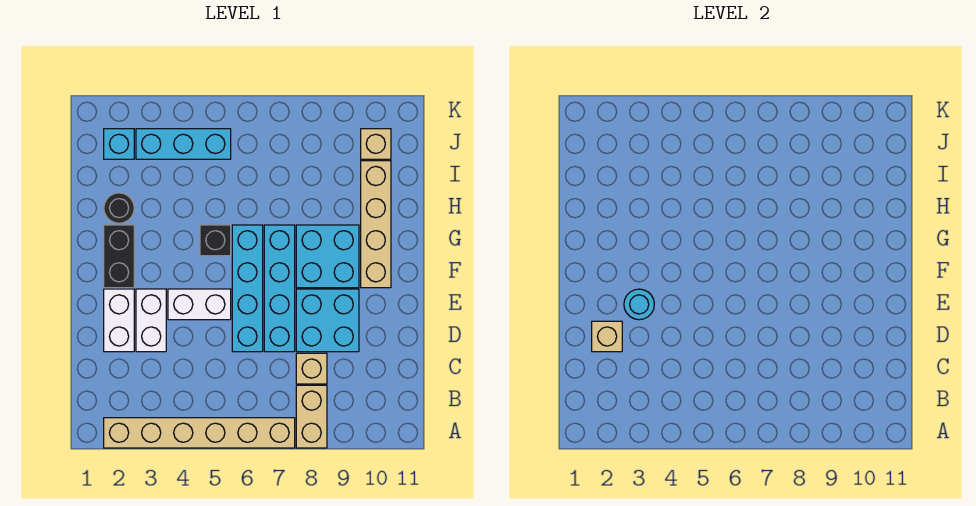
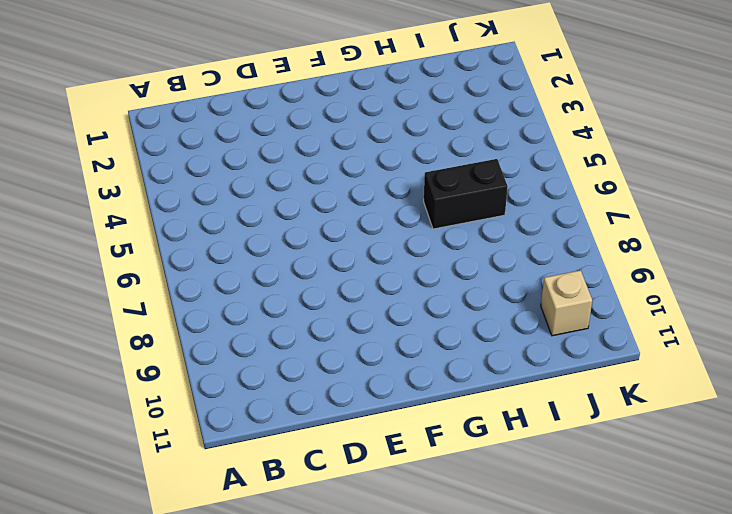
black 1x2 brick [424,159,508,229] -> black 1x2 brick moved to [104,225,134,288]
none -> tan 1x6 brick [104,418,295,448]
none -> tan 1x2 brick [296,385,327,448]
none -> tan 1x1 brick [296,353,327,384]

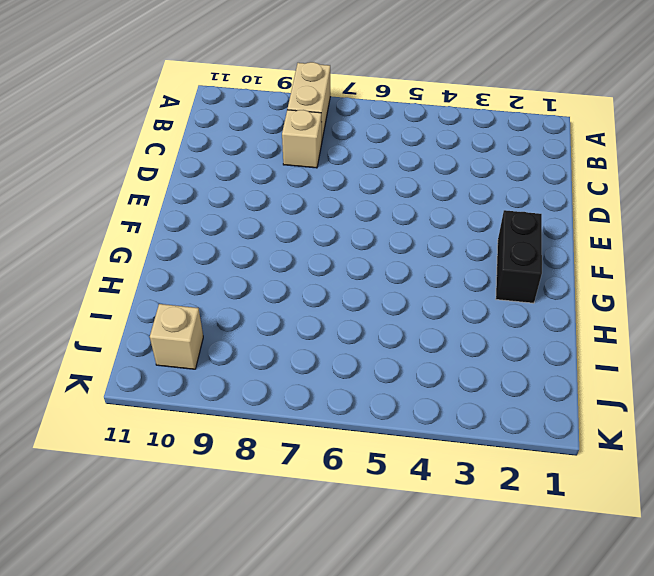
none -> tan 1x6 brick [104,418,295,448]
none -> white 1x2 brick [104,289,134,352]
none -> white 1x2 brick [136,289,166,352]

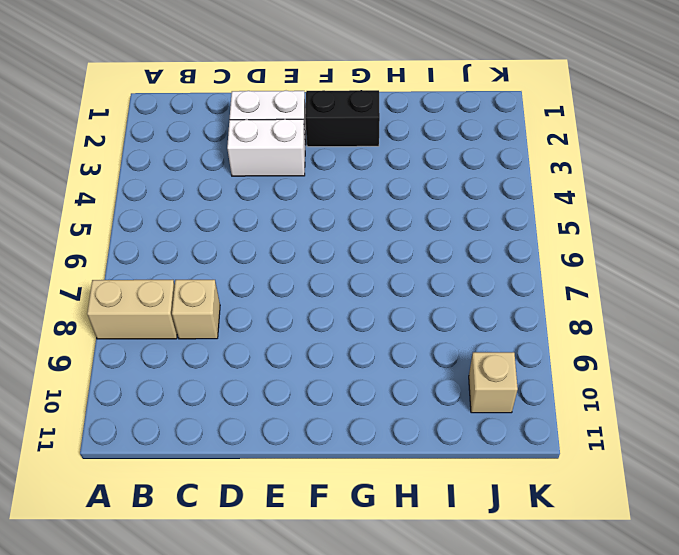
none -> tan 1x6 brick [104,418,295,448]
none -> cyan 1x4 brick [232,225,263,352]
none -> cyan 1x4 brick [264,225,295,352]

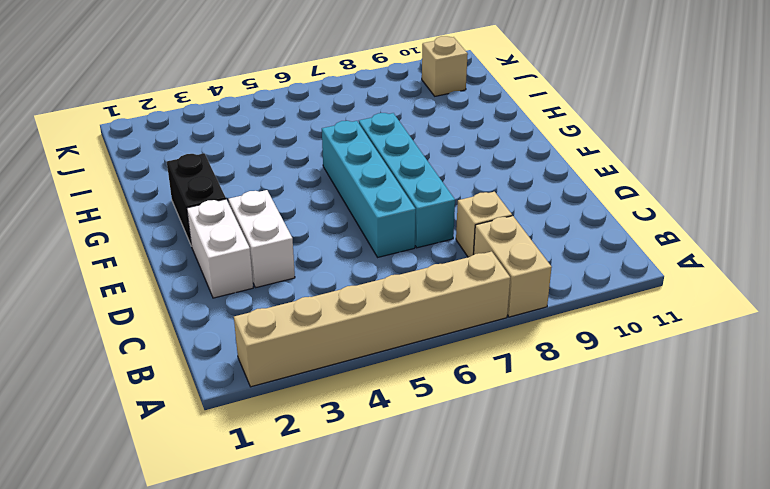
none -> cyan 2x2 brick [296,289,359,352]
none -> white 1x2 brick [168,289,231,320]
none -> cyan 2x2 brick [296,225,359,288]

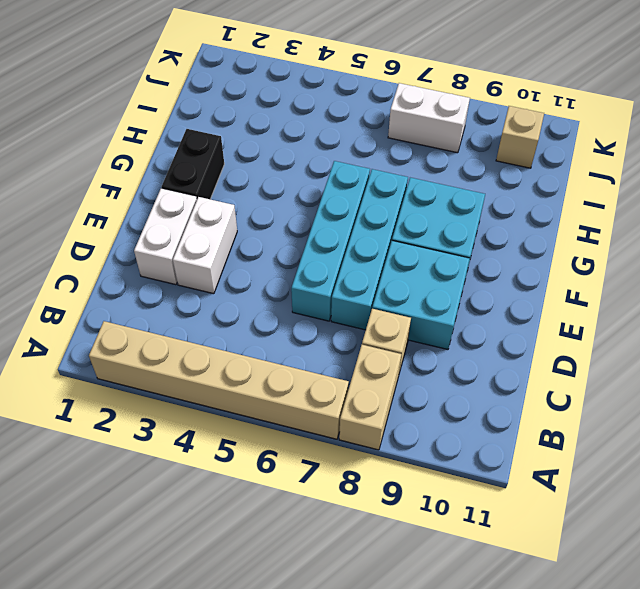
white 1x2 brick [388,83,470,153] -> white 1x2 brick moved to [168,289,231,320]
none -> tan 1x4 brick [361,161,391,288]
none -> black 1x1 brick [200,225,231,256]
none -> black 1x1 round brick [104,193,134,223]

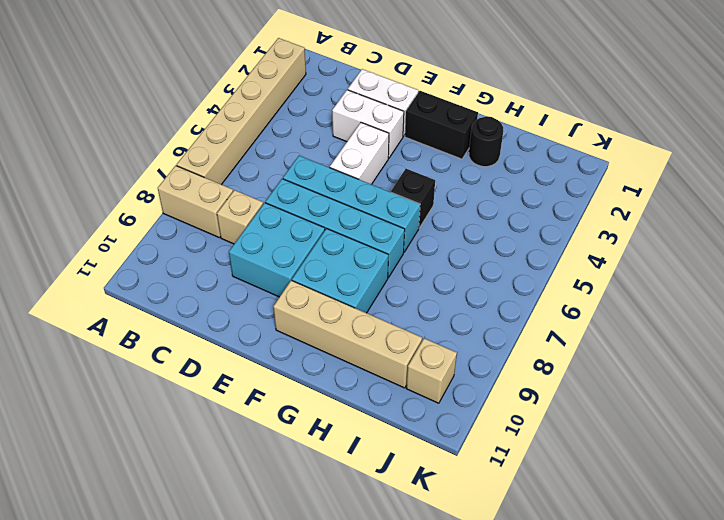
none -> cyan 1x1 brick [104,129,134,159]
none -> cyan 1x3 brick [136,129,231,159]
none -> tan 1x1 brick [592,321,622,352]

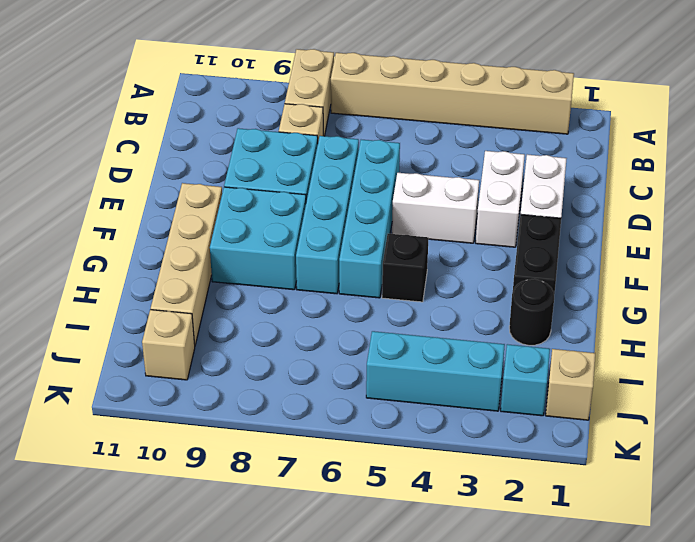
tan 1x1 brick [546,349,595,420] -> tan 1x1 brick moved to [592,321,622,352]
none -> cyan 1x1 round brick [624,289,654,320]

